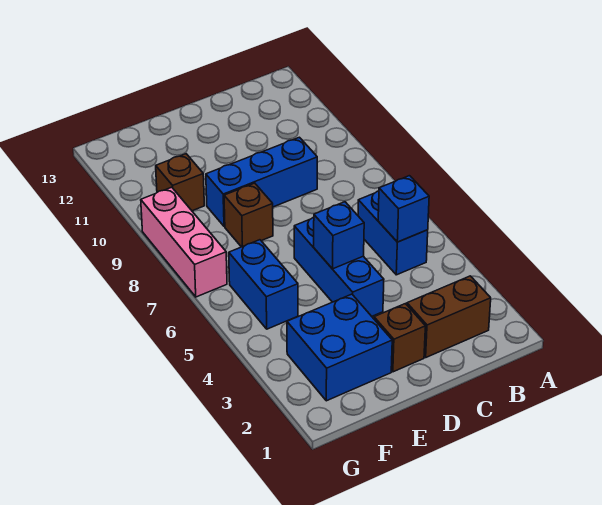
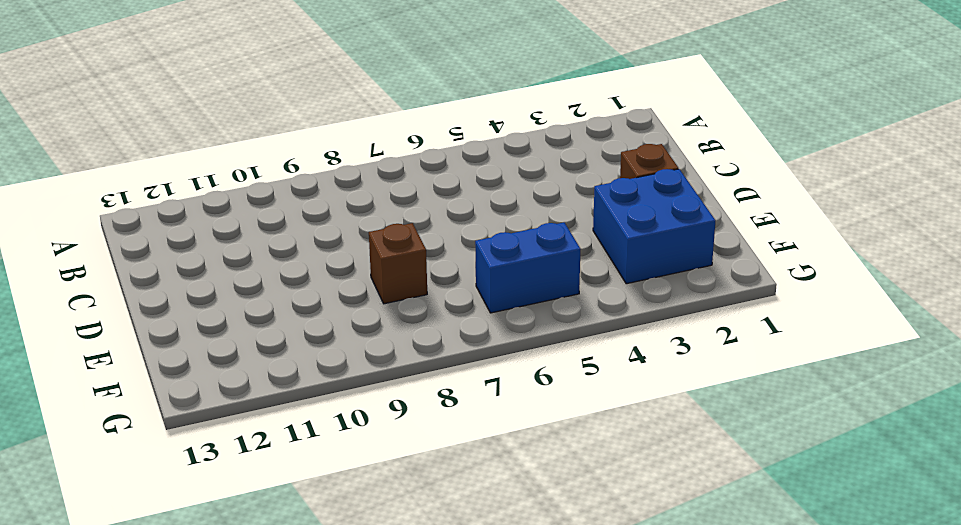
none -> brown 1x2 brick [407,276,491,357]
none -> blue 1x2 brick [358,191,428,275]
none -> blue 1x3 brick [206,137,317,227]

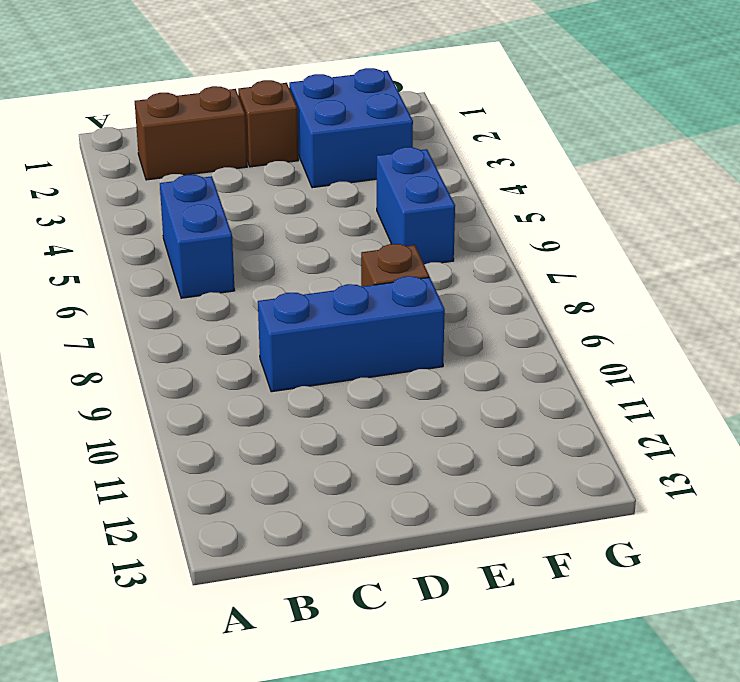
none -> blue 1x3 brick [294,217,384,316]
none -> brown 1x1 brick [156,154,204,211]
none -> pink 1x3 brick [141,187,227,297]

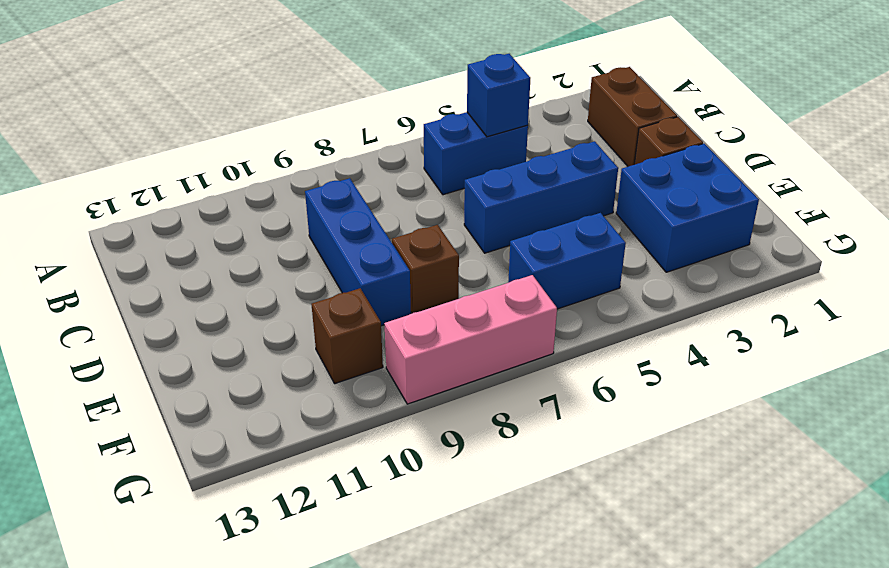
none -> blue 1x1 brick [314,202,364,269]

